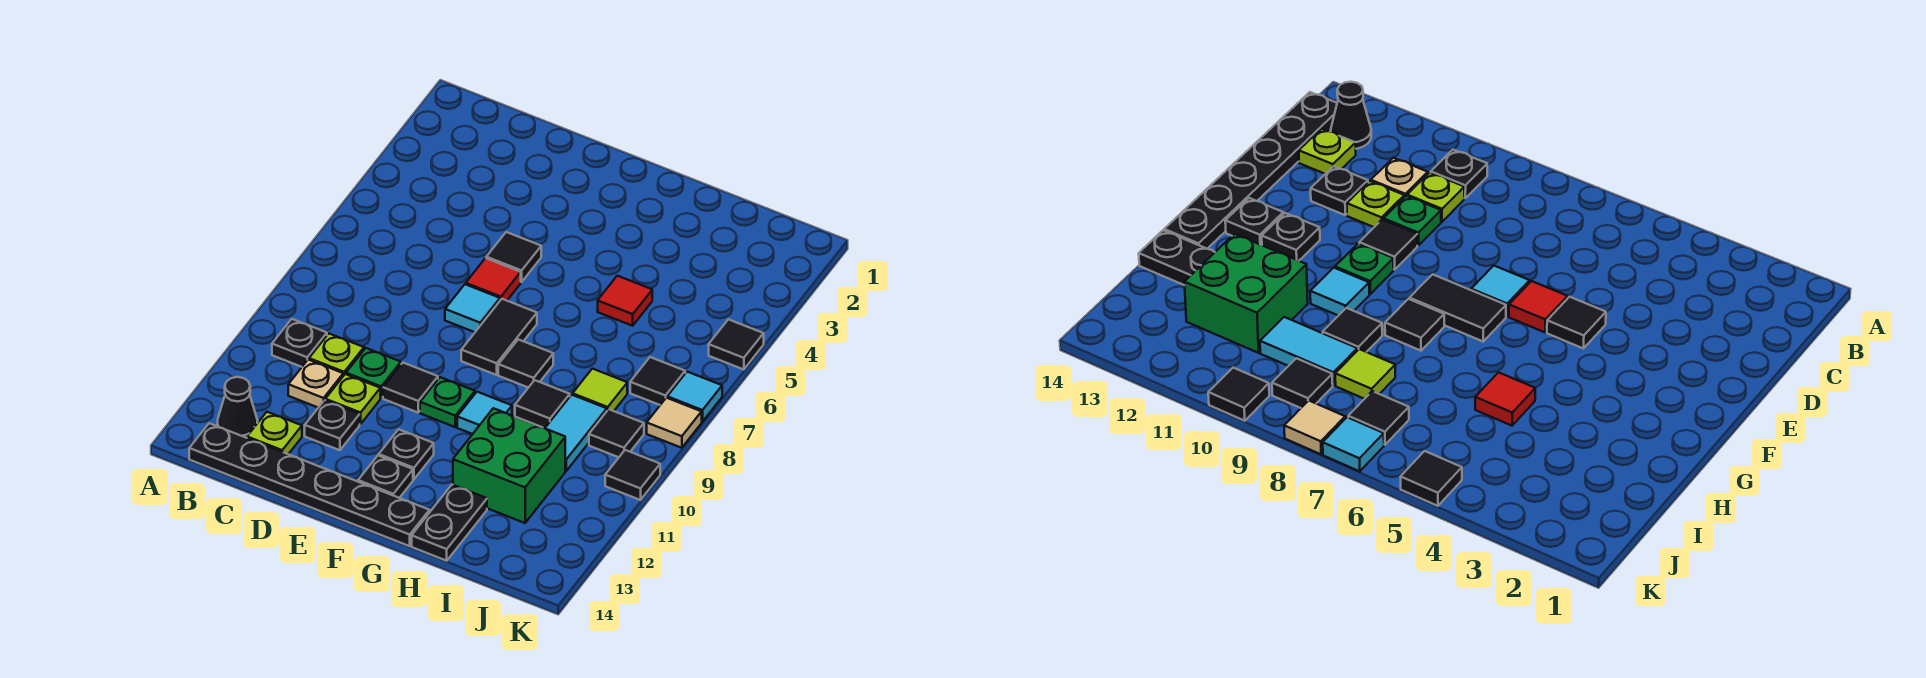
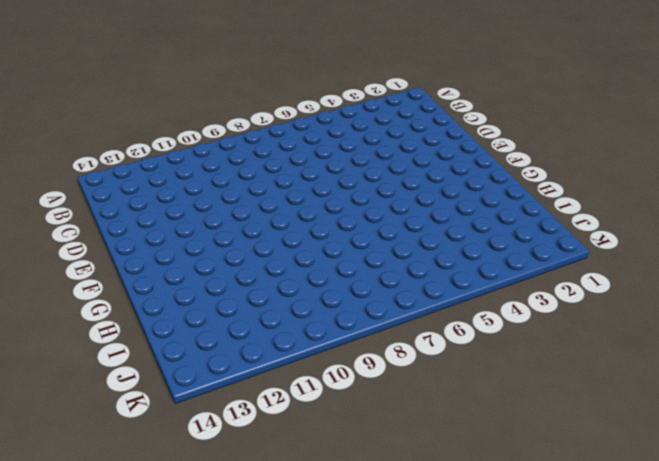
none -> black 1x1 plate [272,319,327,367]
none -> black 1x1 cone [217,377,258,438]
none -> black 1x6 plate [189,423,429,546]
none -> lime 1x1 plate [309,334,364,376]

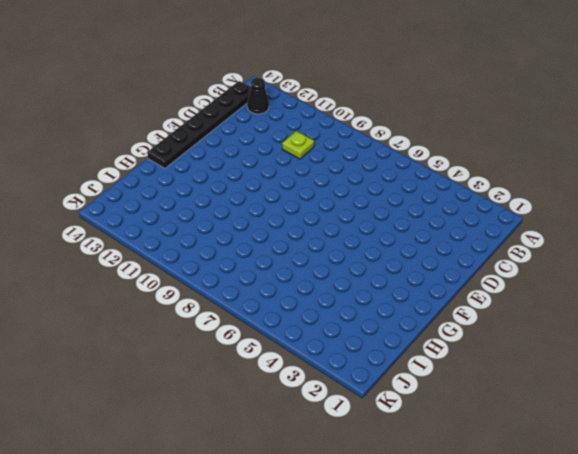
none -> black 1x1 plate [272,319,327,367]
none -> tan 1x1 plate [288,360,343,408]
none -> lime 1x1 plate [247,412,302,454]
none -> green 1x1 plate [346,348,401,398]

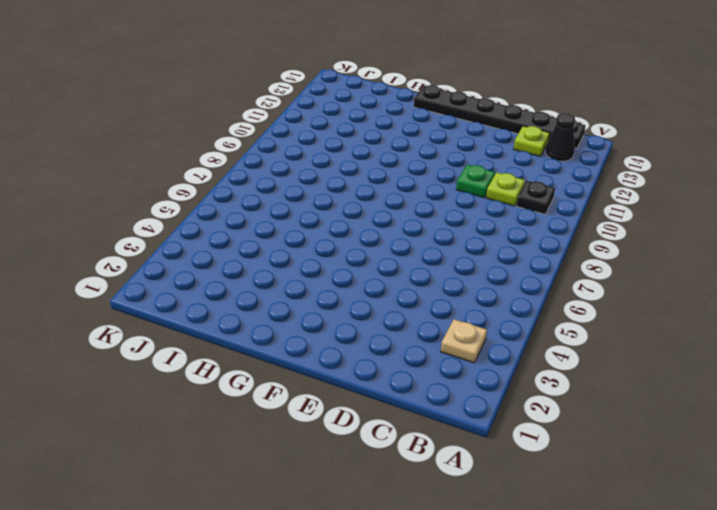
tan 1x1 plate [441,319,487,363] -> tan 1x1 plate moved to [288,360,343,408]
none -> lime 1x1 plate [325,374,380,424]
none -> black 1x1 plate [305,400,360,450]
none -> black 1x1 tile [486,232,541,282]
none -> red 1x1 tile [466,258,521,301]

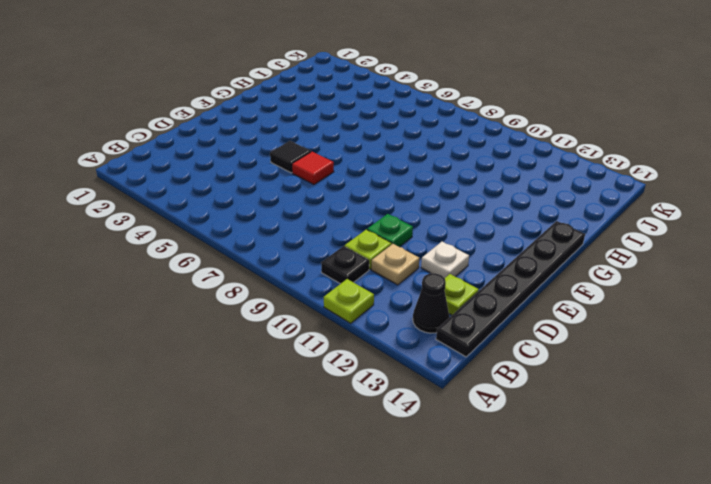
lime 1x1 plate [324,279,374,323] -> lime 1x1 plate moved to [325,374,380,424]
white 1x1 plate [421,241,469,278] -> black 1x1 plate [305,400,360,450]
none -> cyan 1x1 tile [445,284,500,332]
none -> black 1x1 tile [383,363,438,412]
none -> black 1x2 tile [461,299,537,375]
none -> green 1x1 plate [420,377,475,427]

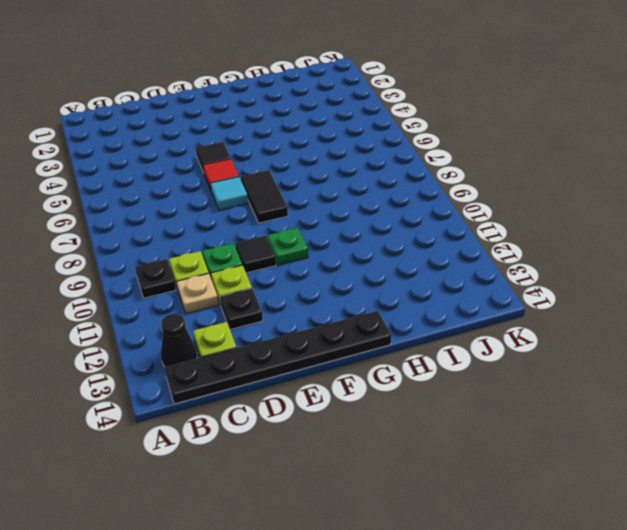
none -> black 1x1 plate [379,429,434,479]
none -> black 1x1 plate [358,455,413,498]
none -> black 1x1 tile [498,339,553,388]
none -> cyan 1x1 tile [457,392,512,434]

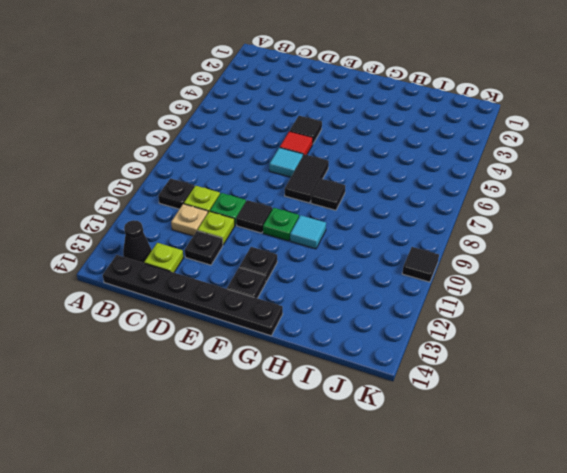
none -> red 1x1 tile [598,276,652,326]
none -> black 1x1 tile [515,380,570,428]
none -> green 2x2 brick [453,408,565,523]
none -> black 1x2 plate [412,485,487,561]

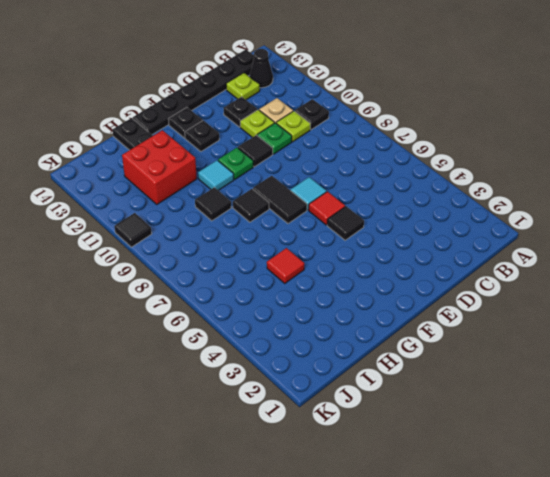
red 2x2 brick [122,130,197,204] -> green 2x2 brick [453,408,565,523]
none -> lime 1x1 tile [573,369,627,411]
none -> cyan 1x2 tile [545,395,607,471]
none -> black 1x1 tile [630,357,685,405]
none -> black 1x1 tile [589,409,644,457]

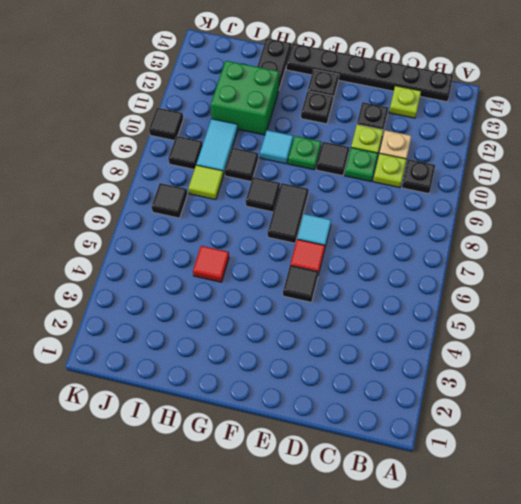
none -> black 1x1 cone [217,377,258,438]
none -> black 1x1 tile [709,319,764,370]
none -> cyan 1x1 tile [667,372,722,422]
none -> tan 1x1 tile [647,398,702,448]

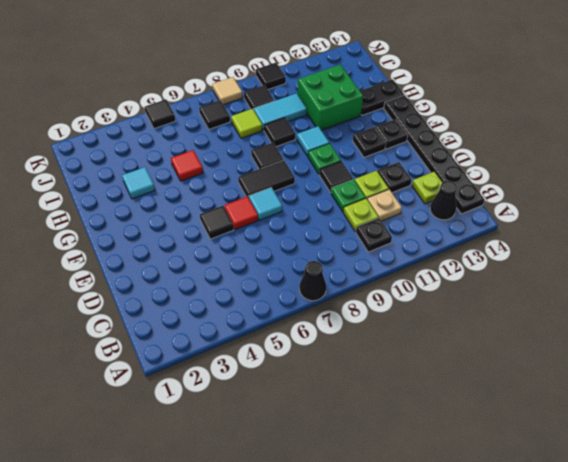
black 1x1 cone [299,261,326,301] -> none
cyan 1x1 tile [122,167,155,199] -> cyan 1x1 tile moved to [667,372,722,422]

